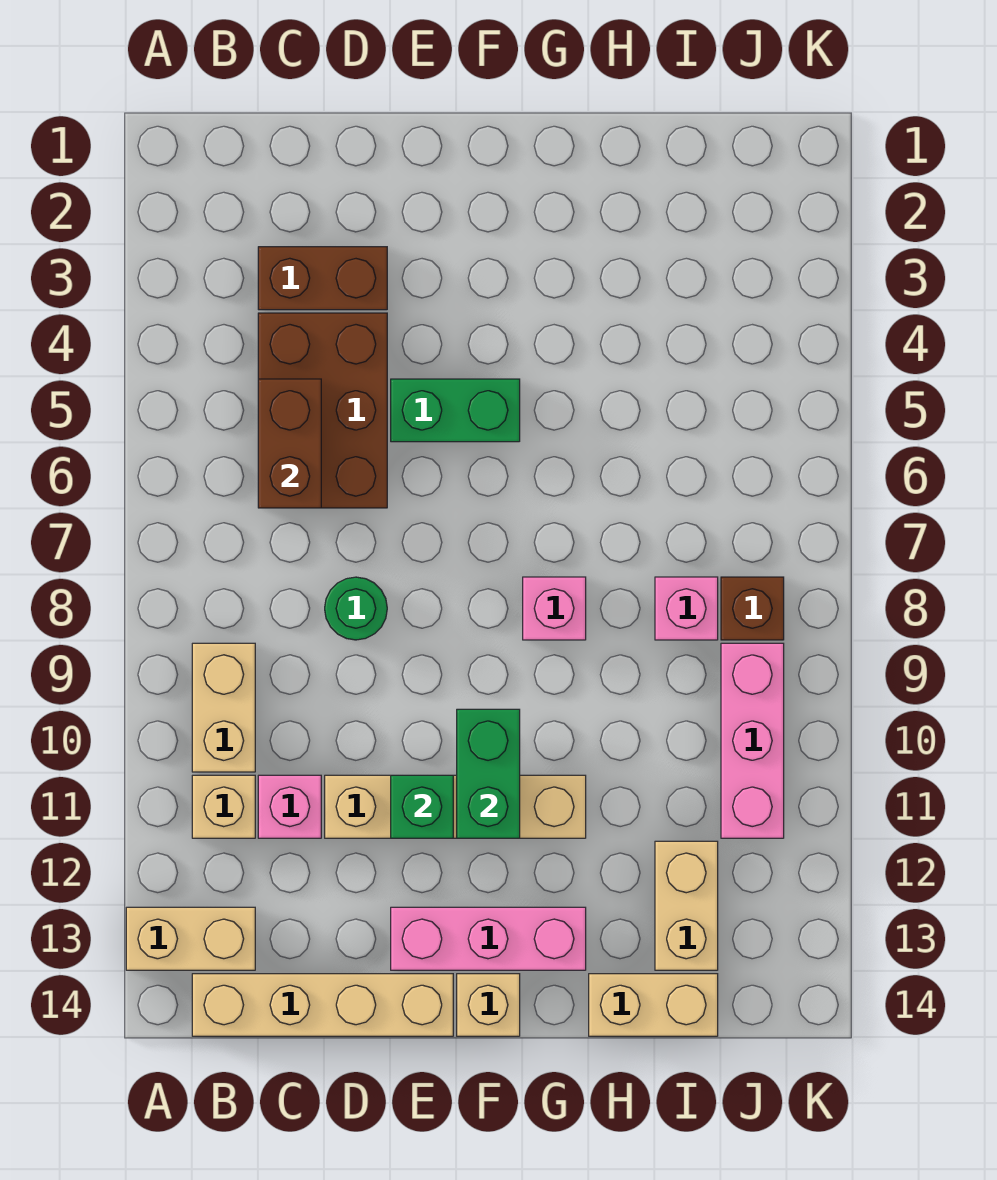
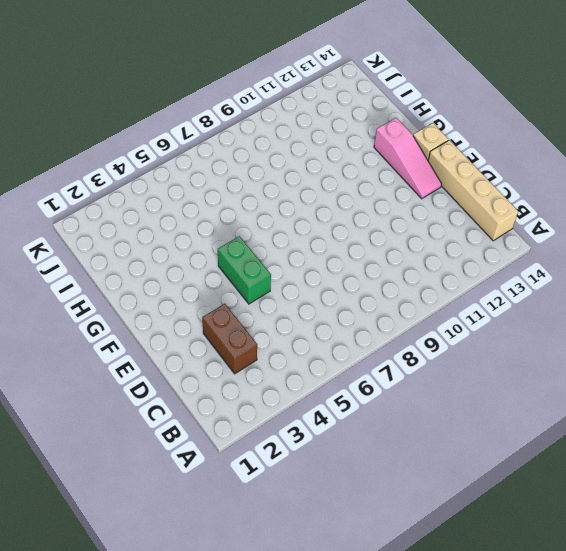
pink 1x3 slope [374,118,442,199] -> pink 1x3 brick [391,907,586,970]
none -> tan 1x2 brick [126,907,255,970]
none -> tan 1x2 brick [192,643,255,772]
none -> tan 1x1 brick [192,775,255,838]

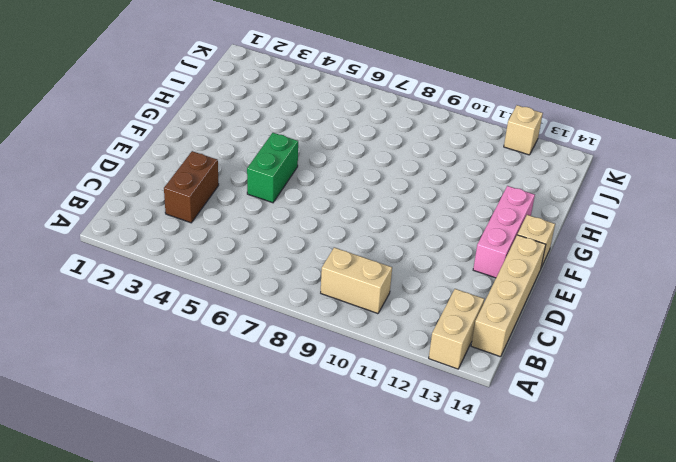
tan 1x1 brick [504,105,543,155] -> tan 1x1 brick moved to [192,775,255,838]
none -> brown 2x3 brick [258,313,387,508]
none -> pink 1x1 brick [258,775,321,838]
none -> green 1x1 round brick [325,577,387,640]

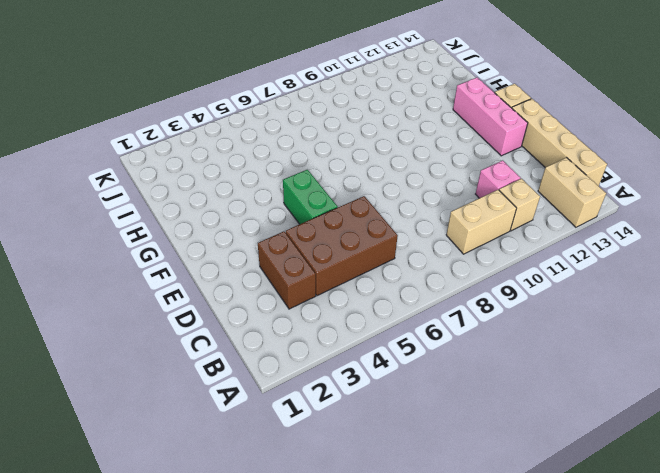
none -> green 1x1 round brick [325,577,387,640]
none -> tan 1x4 brick [325,775,586,838]
none -> pink 1x1 brick [523,577,586,640]

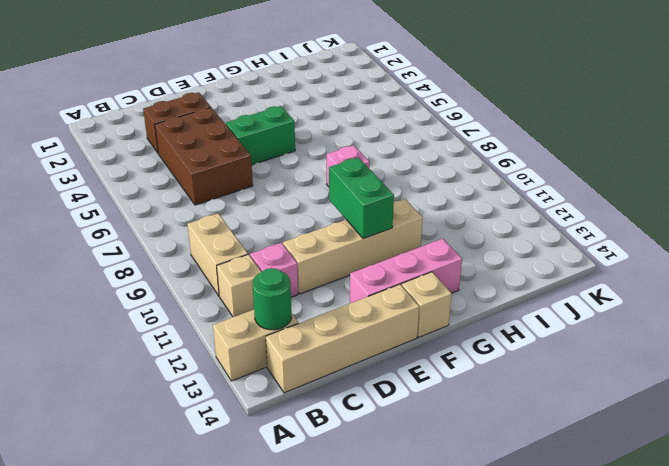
green 1x1 round brick [252,268,292,330] -> green 1x1 round brick moved to [325,577,387,640]
none -> tan 1x2 brick [589,974,718,1036]
none -> pink 1x1 brick [655,577,718,640]
none -> tan 1x2 brick [655,841,718,970]

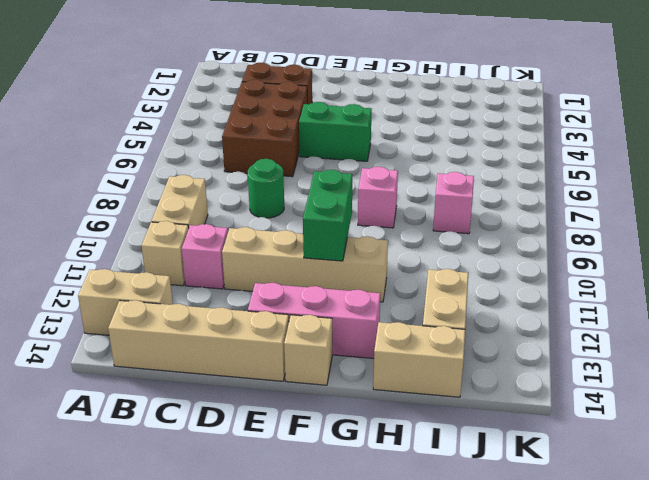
none -> brown 1x1 brick [721,577,784,640]
none -> pink 1x3 brick [721,643,784,838]
none -> brown 1x2 brick [258,379,321,508]

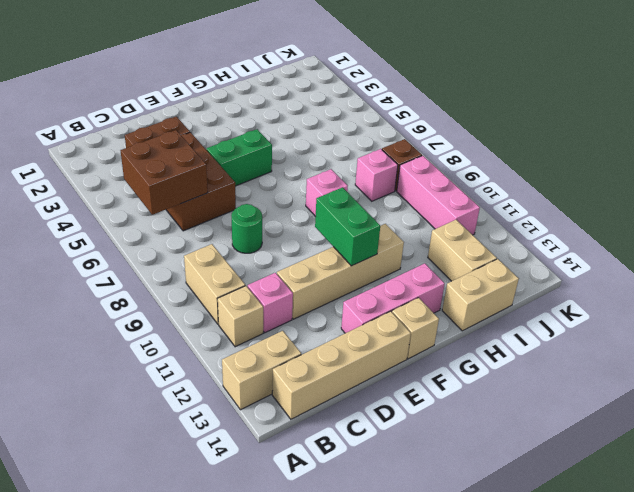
brown 2x2 brick [121,130,208,215] -> brown 1x2 brick [258,379,321,508]
none -> green 1x1 brick [391,775,453,838]

